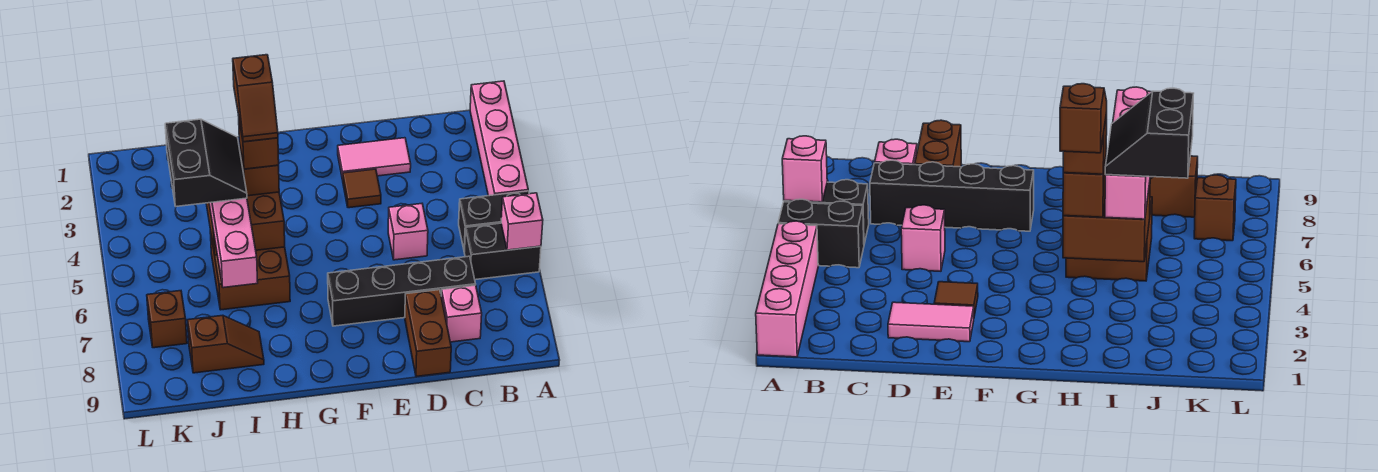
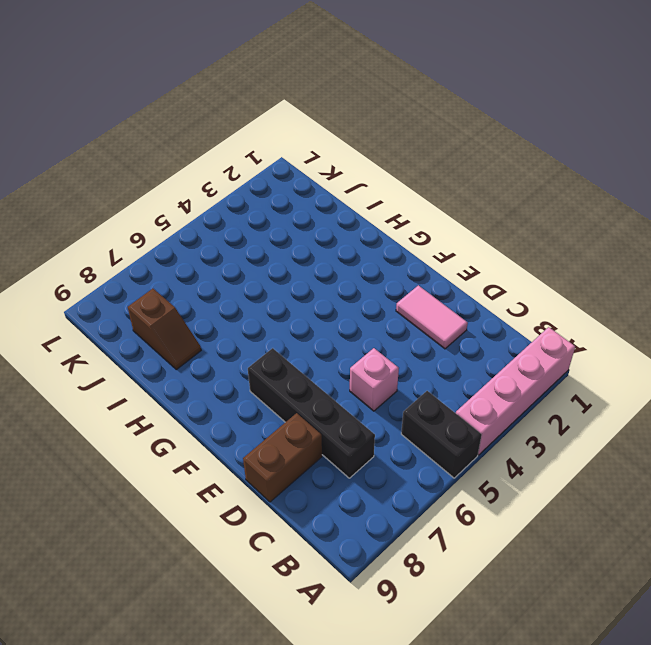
none -> black 1x2 brick [464,223,541,280]
none -> pink 1x1 brick [441,285,482,342]
none -> brown 1x1 tile [343,169,381,208]

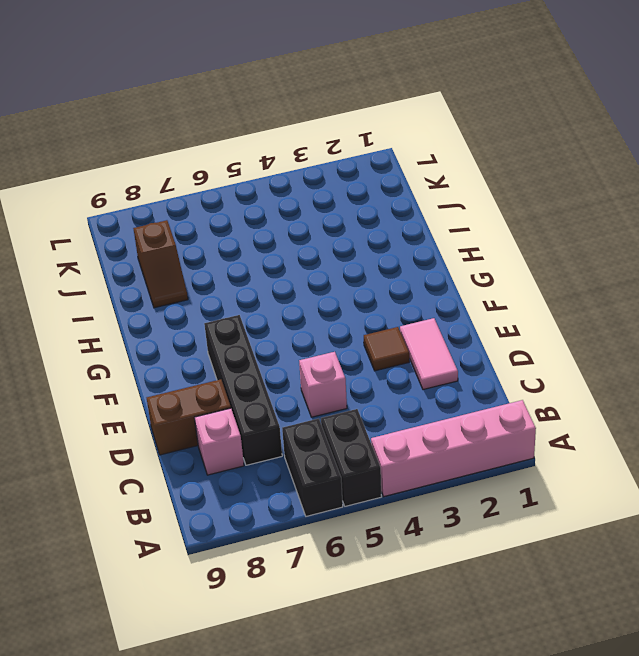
none -> brown 2x2 brick [210,230,290,310]
none -> brown 1x1 brick [147,291,187,348]
none -> pink 1x1 brick [501,193,543,250]

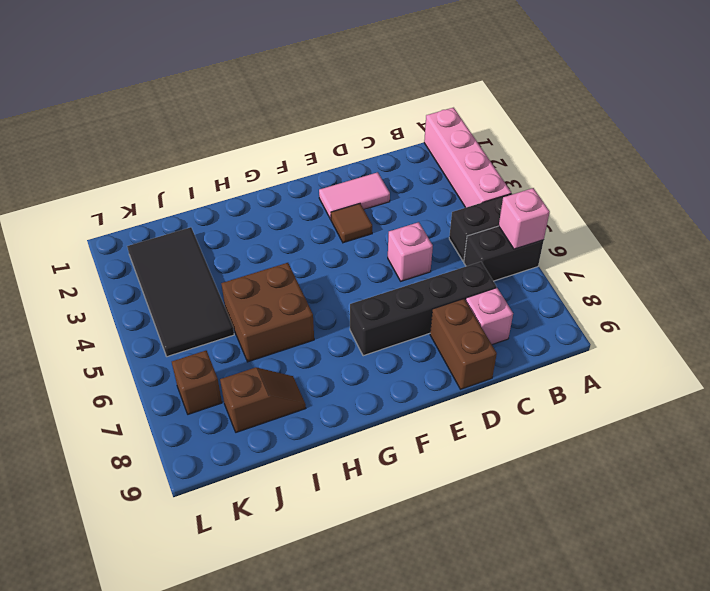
black 2x4 tile [127,227,234,357] -> none
none -> brown 2x2 brick [206,192,285,255]
none -> brown 1x1 brick [240,149,279,196]
none -> pink 1x4 brick [209,198,258,288]

